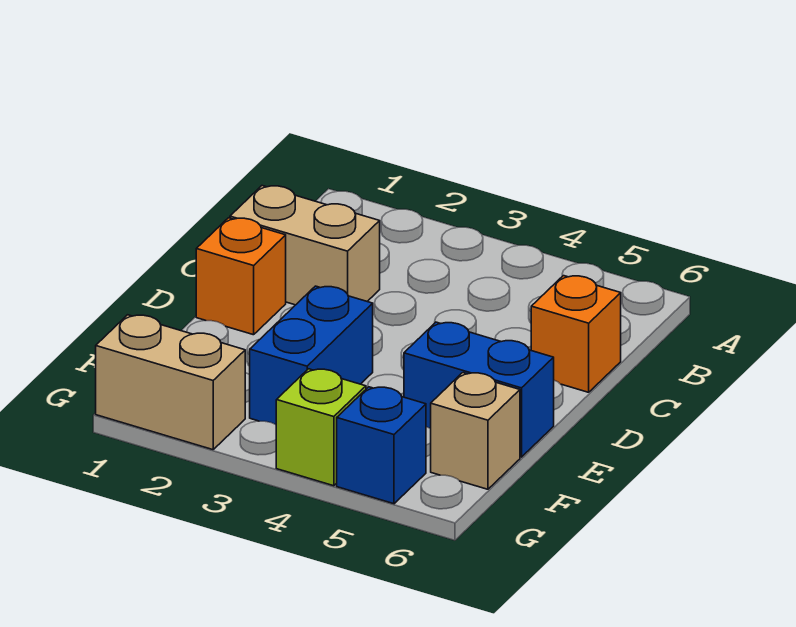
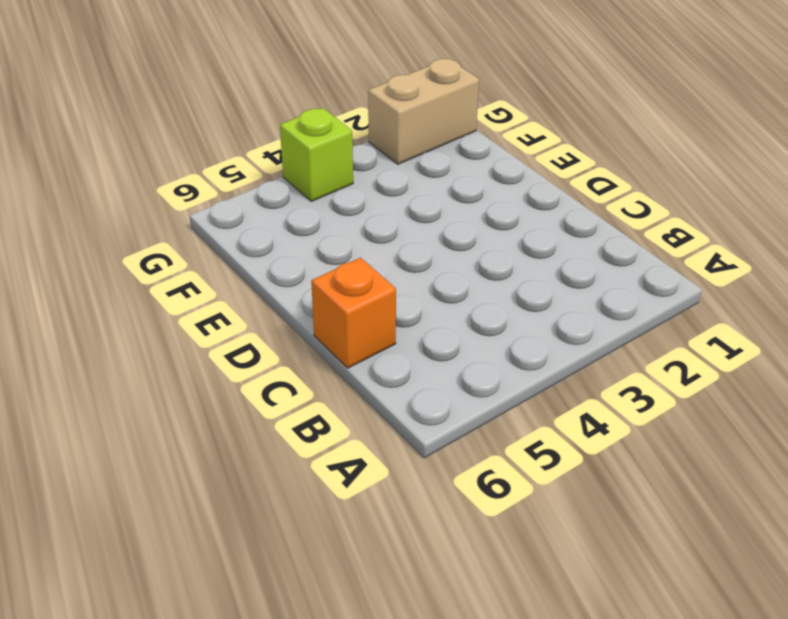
none -> tan 1x2 brick [230,186,380,305]
none -> orange 1x1 brick [196,218,286,335]

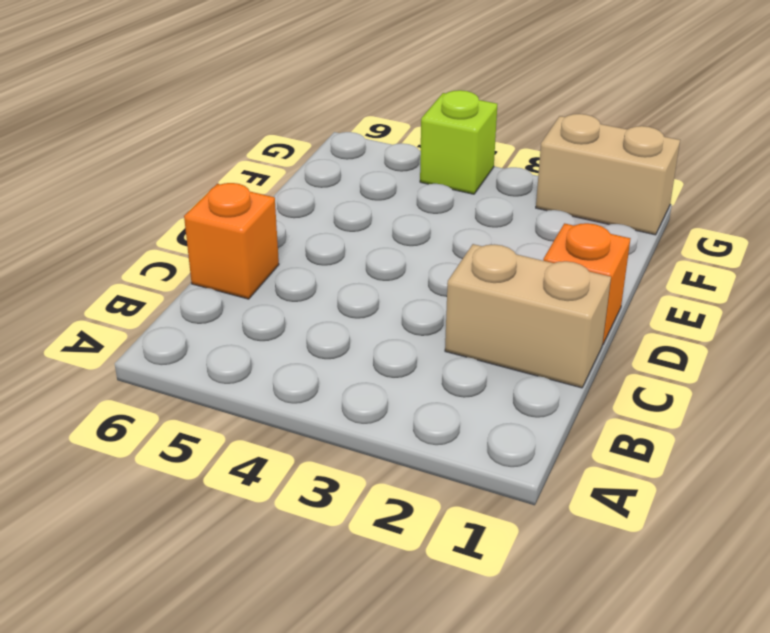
none -> blue 1x2 brick [250,286,373,425]
none -> blue 1x2 brick [404,322,554,457]

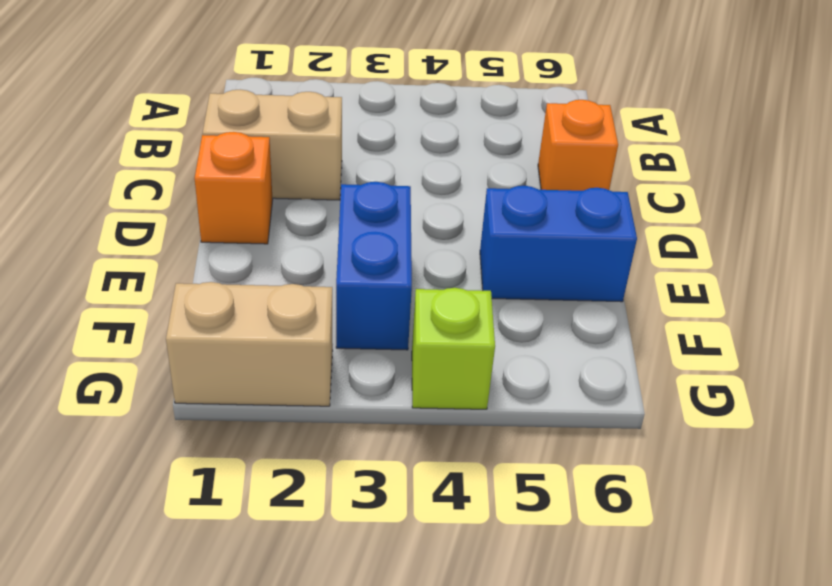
none -> tan 1x1 brick [431,373,520,489]
none -> blue 1x1 brick [337,387,426,504]

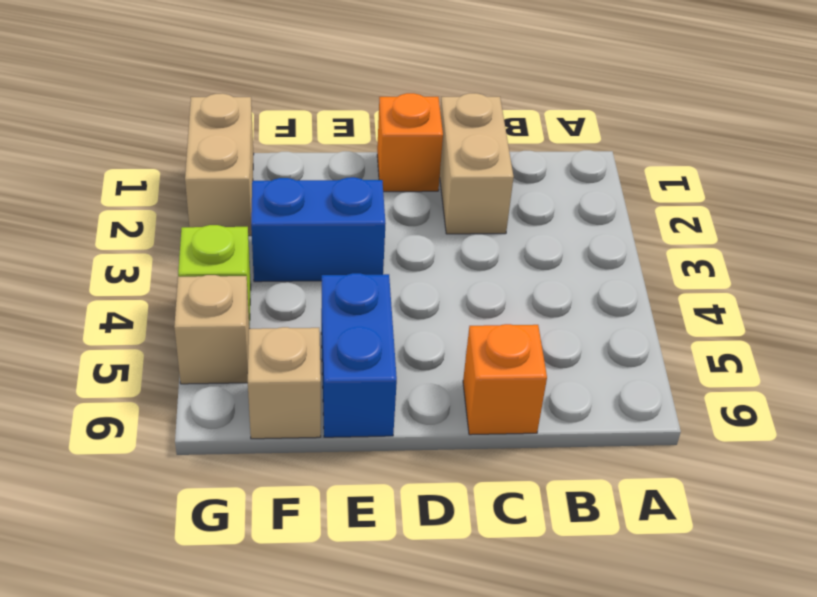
tan 1x1 brick [174,275,249,384] -> blue 1x1 brick [337,387,426,504]

